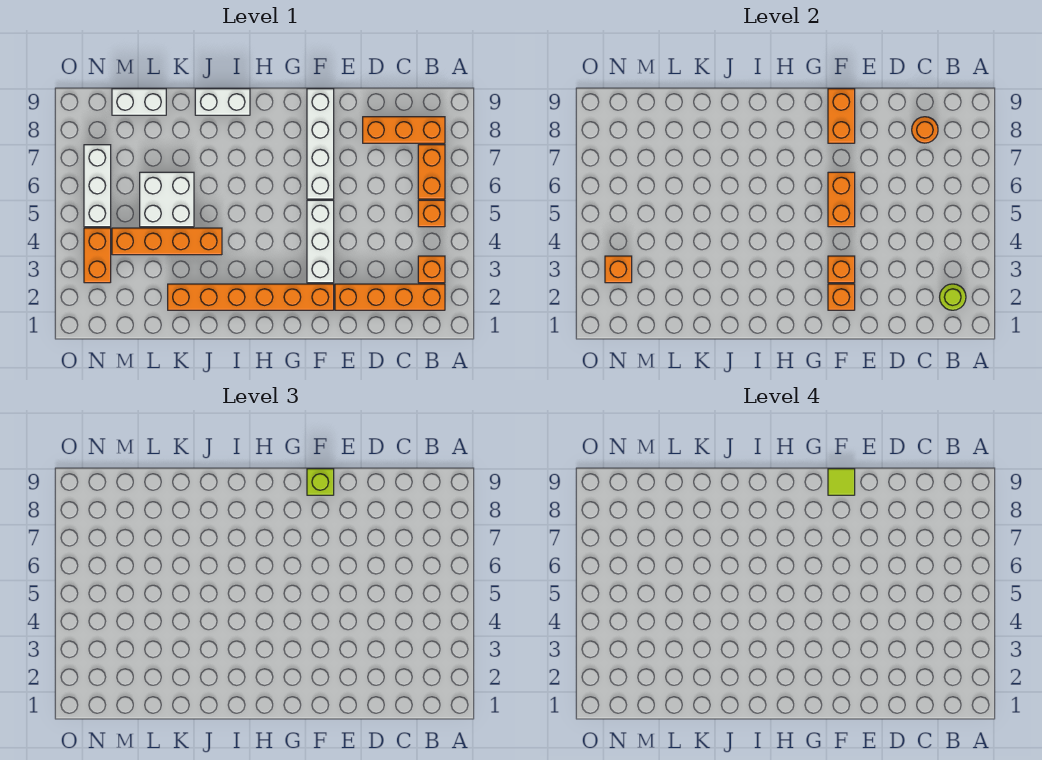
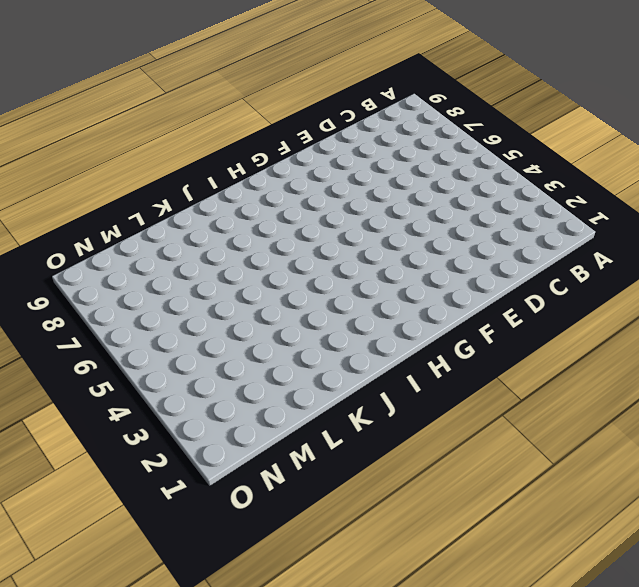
none -> orange 1x4 brick [335,284,445,310]
none -> orange 1x1 brick [418,256,445,283]
none -> orange 1x1 brick [418,200,445,227]

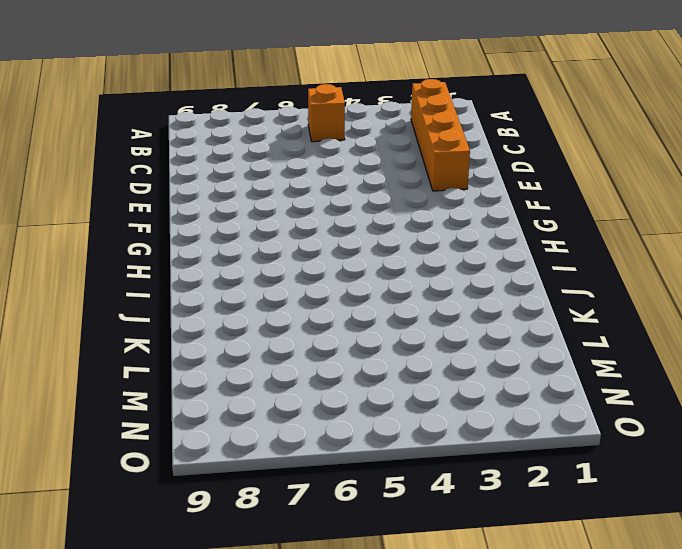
none -> orange 1x1 brick [418,256,445,283]
none -> orange 1x2 brick [418,145,445,199]
none -> orange 1x3 brick [363,117,445,143]

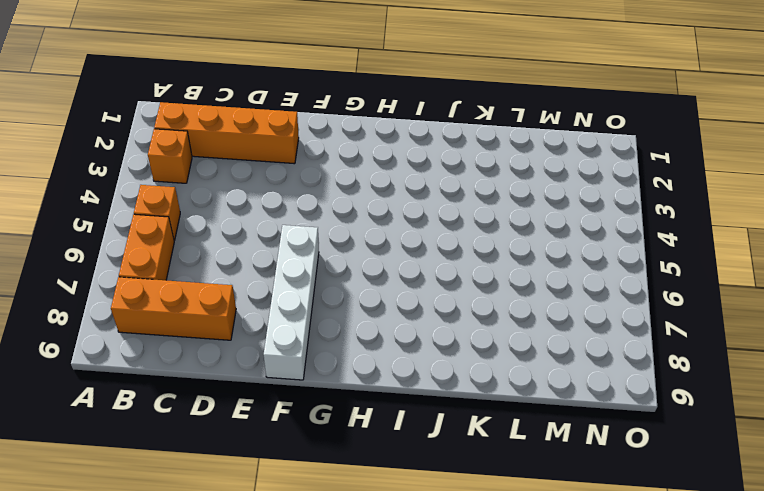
none -> orange 1x6 brick [168,284,334,310]
none -> white 1x3 brick [307,200,334,283]
none -> white 1x2 brick [195,89,250,115]

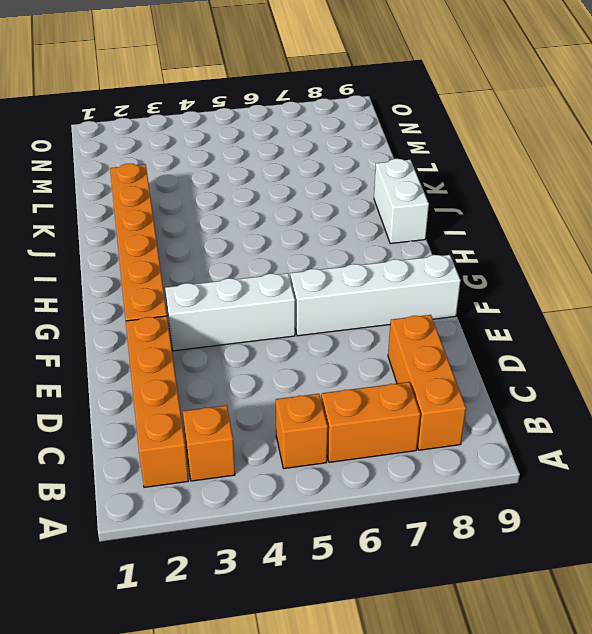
none -> orange 1x4 brick [112,228,222,255]
none -> white 2x2 brick [140,172,194,227]
none -> white 1x2 brick [112,89,166,115]

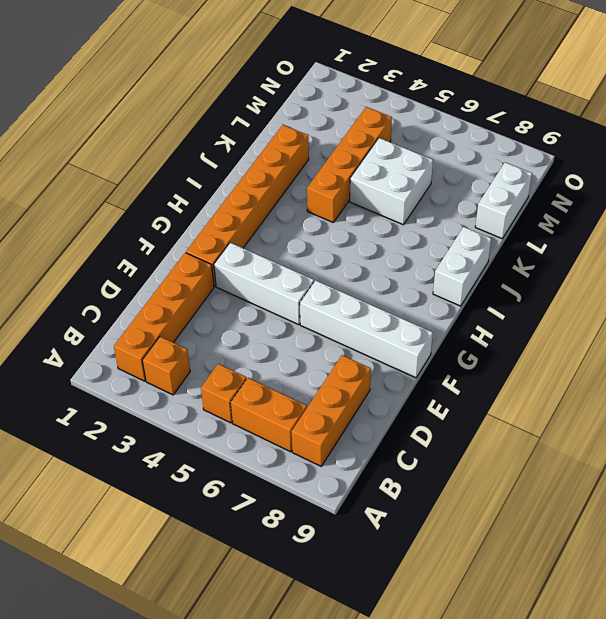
none -> orange 1x2 brick [84,228,111,283]
none -> white 1x3 brick [84,145,111,227]
none -> lime 1x1 round brick [940,284,966,310]

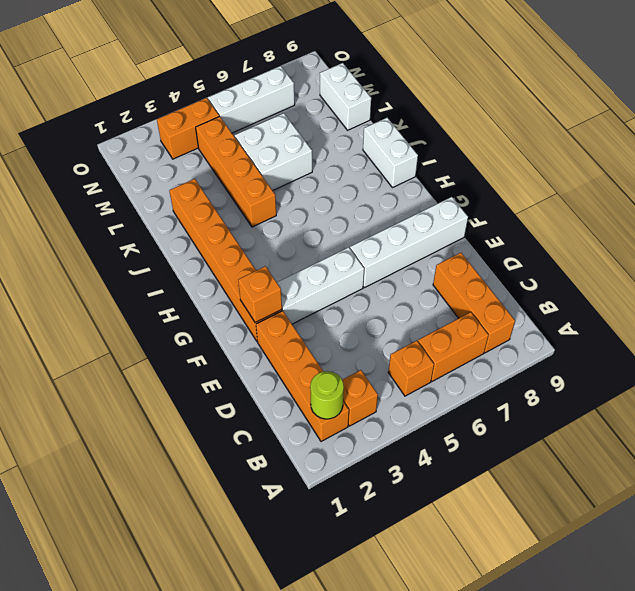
none -> orange 1x1 round brick [912,117,938,143]
none -> orange 1x1 brick [828,256,855,283]
none -> orange 1x2 brick [828,172,855,227]

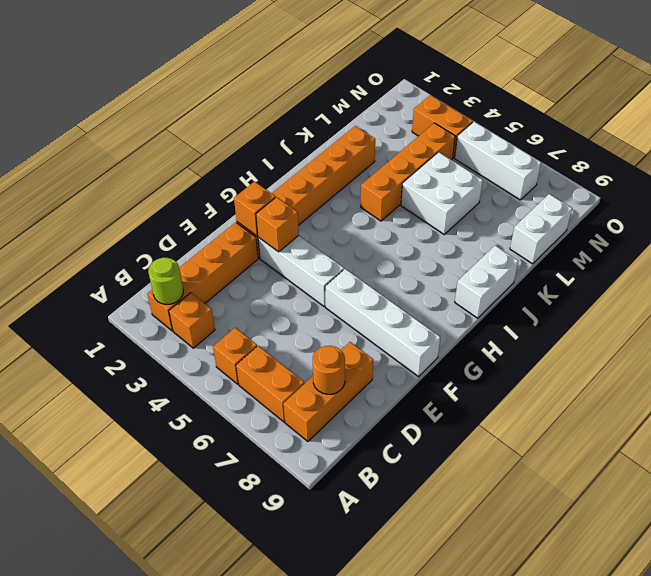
none -> orange 1x2 brick [828,172,855,227]
none -> orange 1x2 brick [828,89,855,143]
none -> orange 1x1 brick [605,256,632,283]

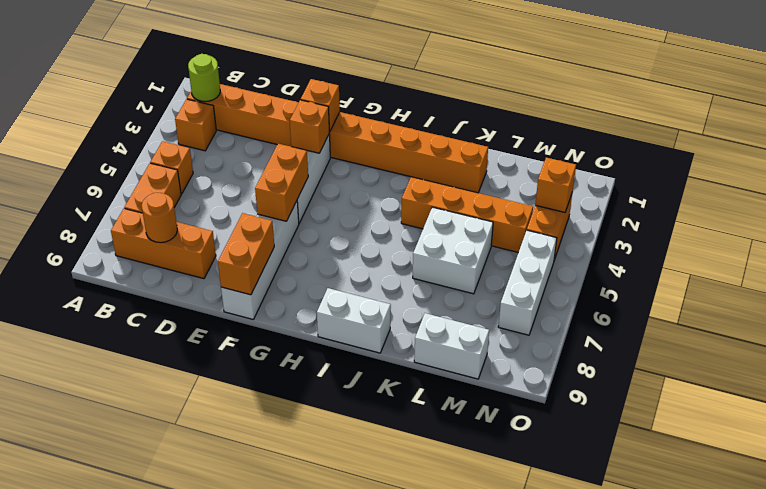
none -> lime 1x1 brick [307,469,334,495]
none -> lime 1x1 tile [828,469,855,495]

